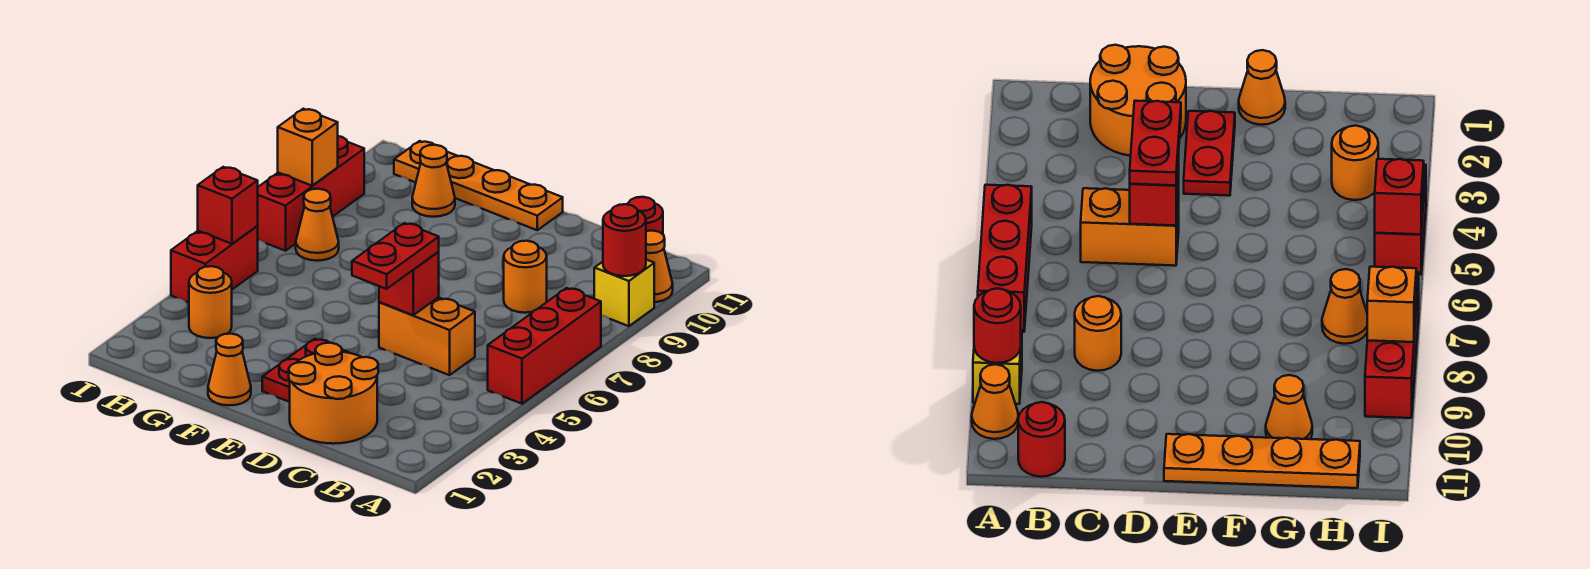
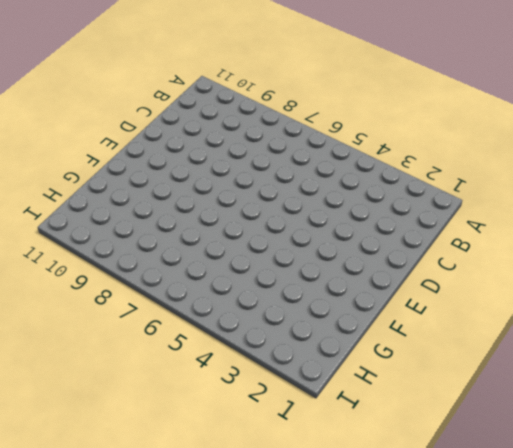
none -> red 1x3 brick [488,288,601,404]
none -> yellow 1x1 brick [594,260,654,326]
none -> orange 1x1 cone [646,231,673,302]

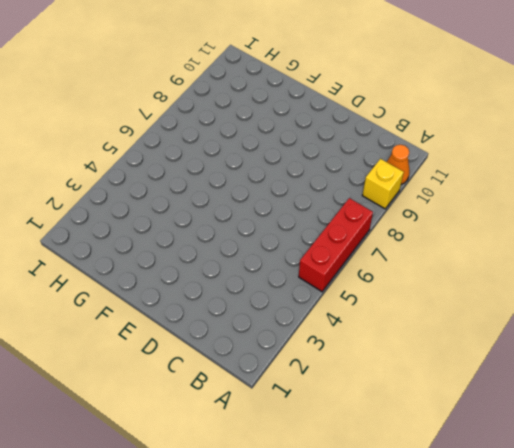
none -> red 1x1 round brick [627,197,663,234]
none -> orange 2x2 round brick [289,343,378,444]
none -> orange 1x2 brick [379,297,475,375]

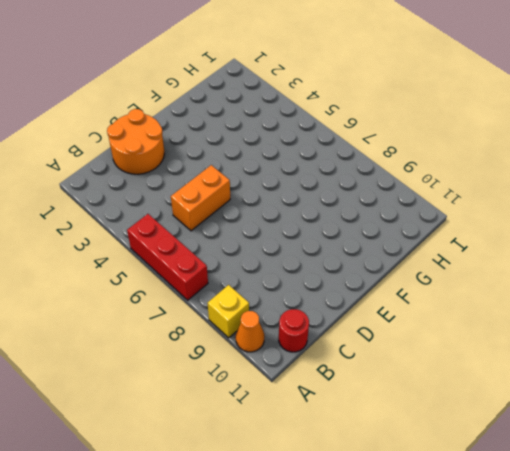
none -> orange 1x1 round brick [504,241,547,313]
none -> red 1x2 plate [262,339,349,402]
none -> orange 1x4 plate [394,141,563,230]

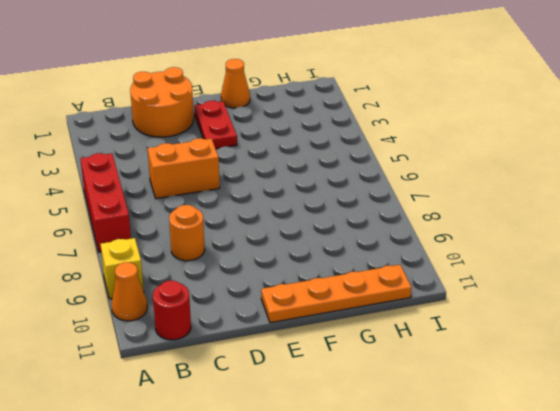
none -> orange 1x1 cone [412,145,455,217]
none -> orange 1x1 round brick [189,266,232,338]
none -> orange 1x1 cone [296,189,339,261]

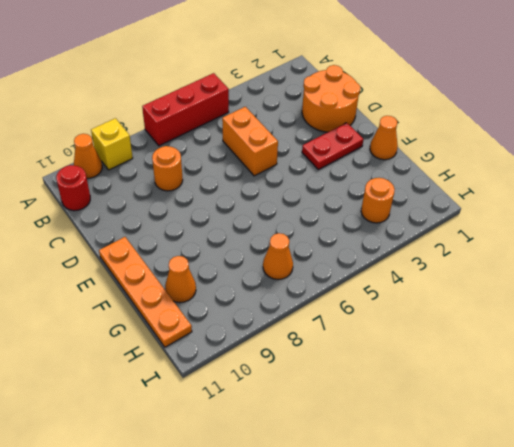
none -> red 1x2 brick [171,226,258,302]
none -> red 1x3 brick [257,136,364,251]
none -> red 1x1 round brick [603,204,646,276]

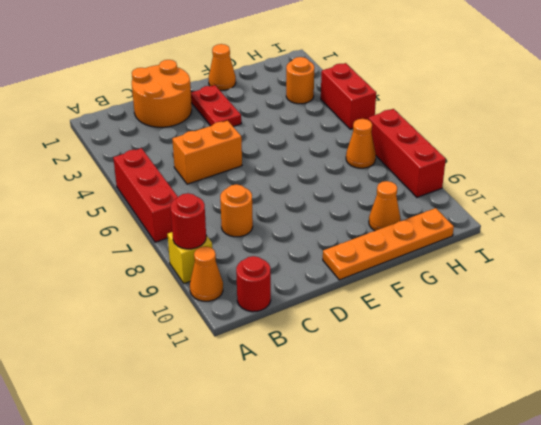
none -> red 1x1 brick [379,252,439,315]
none -> red 1x1 brick [198,167,258,244]
none -> orange 1x1 brick [278,109,338,186]

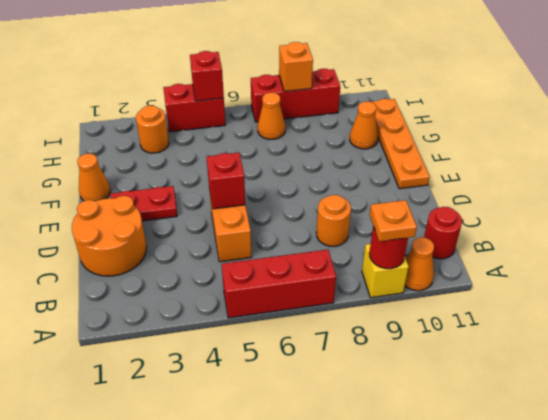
orange 1x1 plate [370,200,417,242] -> none
none -> red 1x2 plate [352,223,439,289]

